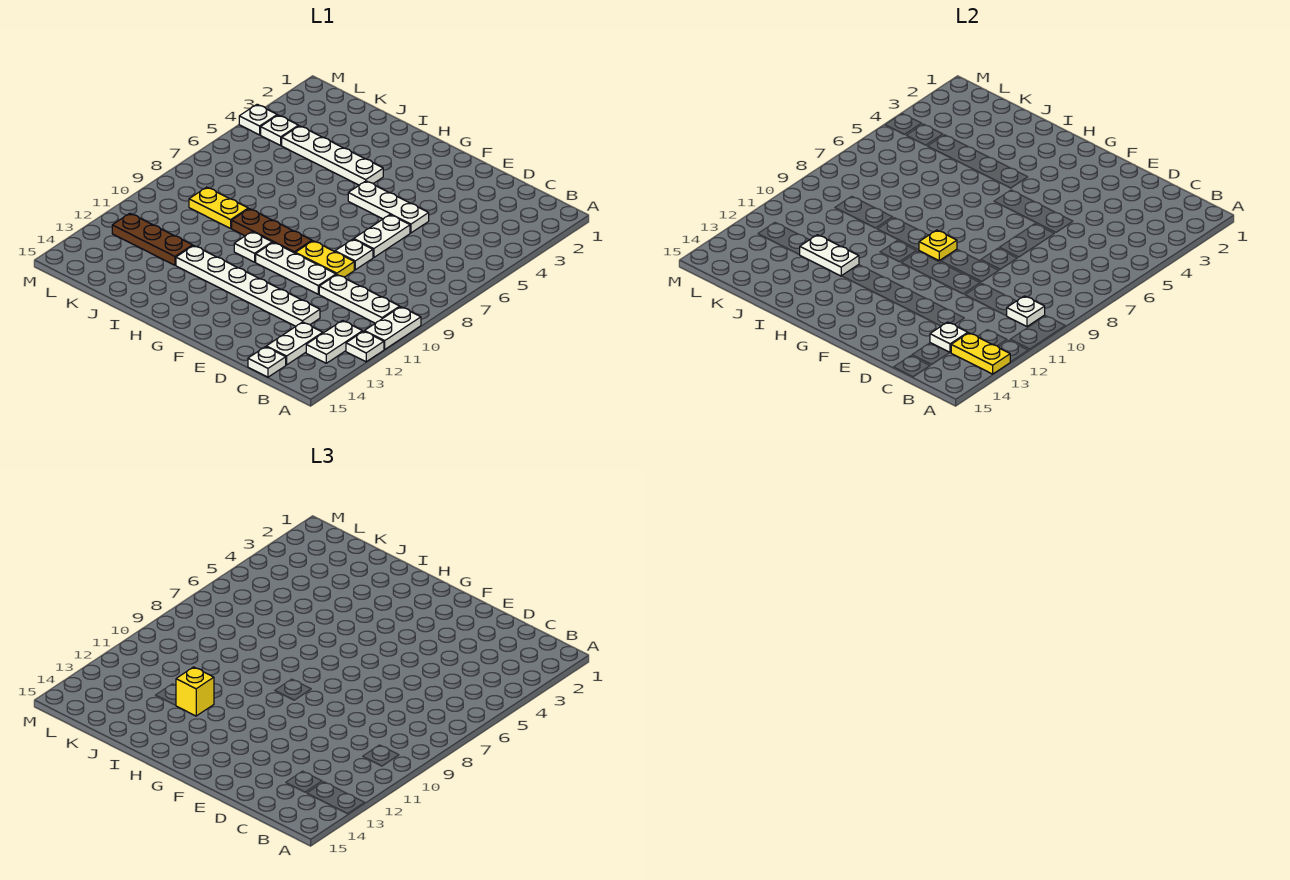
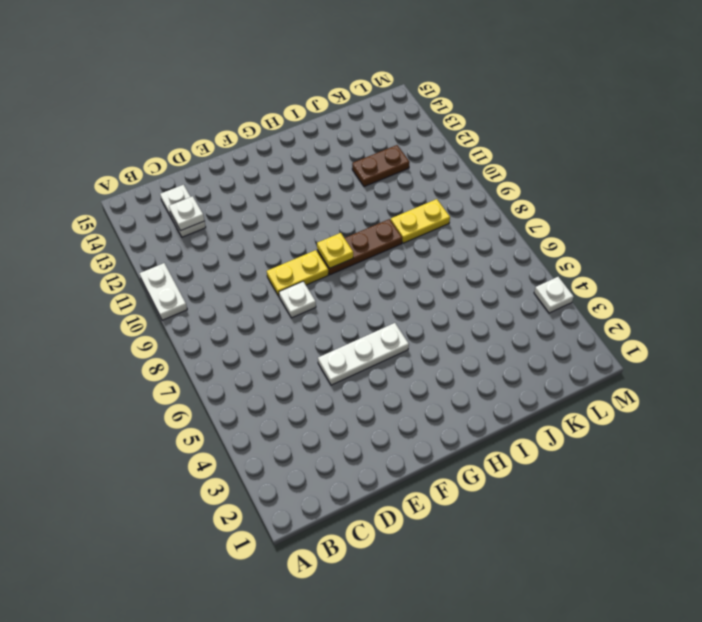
brown 1x2 plate [352,145,410,187] -> brown 1x3 plate [112,213,193,265]
none -> white 1x1 plate [346,331,384,362]
none -> white 1x3 plate [319,275,400,323]
none -> white 1x2 plate [306,321,363,363]

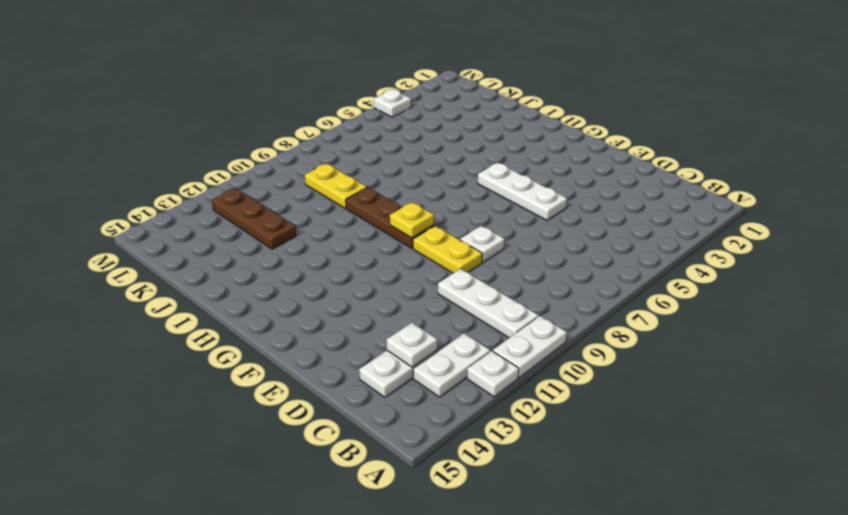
none -> white 1x1 plate [248,347,286,377]
none -> white 1x6 plate [176,246,320,326]
none -> white 1x2 plate [354,215,410,257]

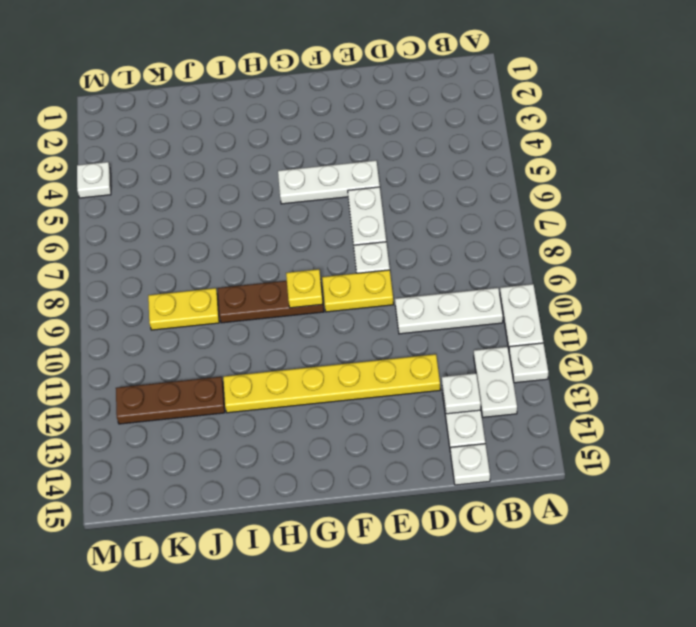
yellow 1x6 plate [223,354,440,413] -> white 1x6 plate [176,246,320,326]
none -> white 1x3 plate [256,242,336,294]
none -> white 1x4 plate [282,126,383,185]
none -> white 1x1 plate [234,232,272,262]

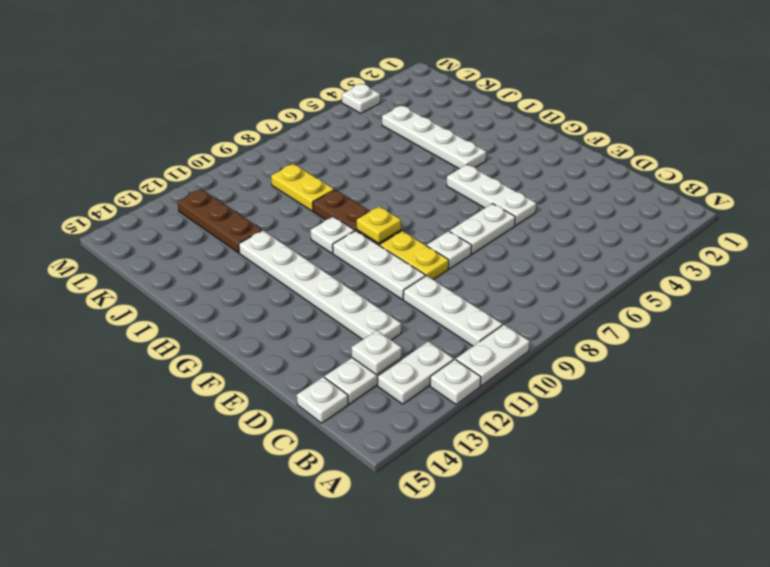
none -> white 1x1 plate [261,115,298,145]
none -> yellow 1x2 plate [951,333,1010,374]
none -> white 1x1 plate [1007,296,1045,326]

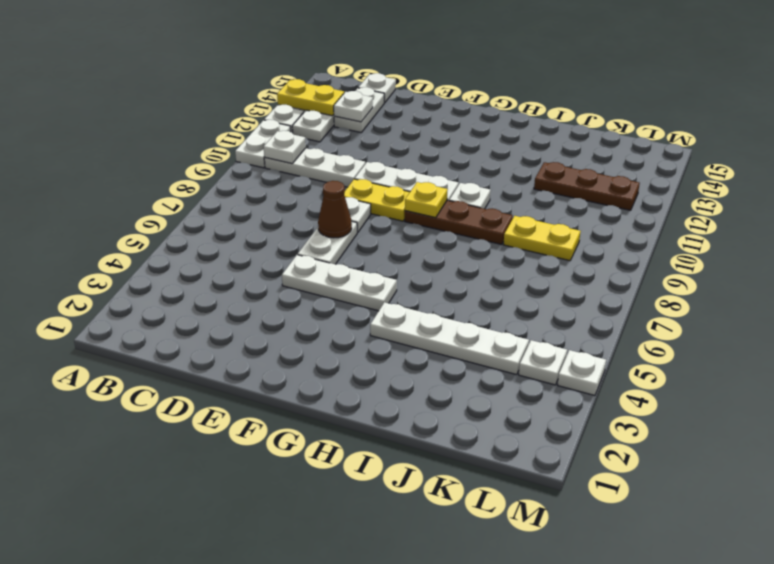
brown 1x1 cone [318,181,352,238] -> none
none -> white 1x6 plate [176,246,320,326]
none -> white 1x2 plate [800,235,859,276]
none -> yellow 1x1 brick [176,667,214,716]

